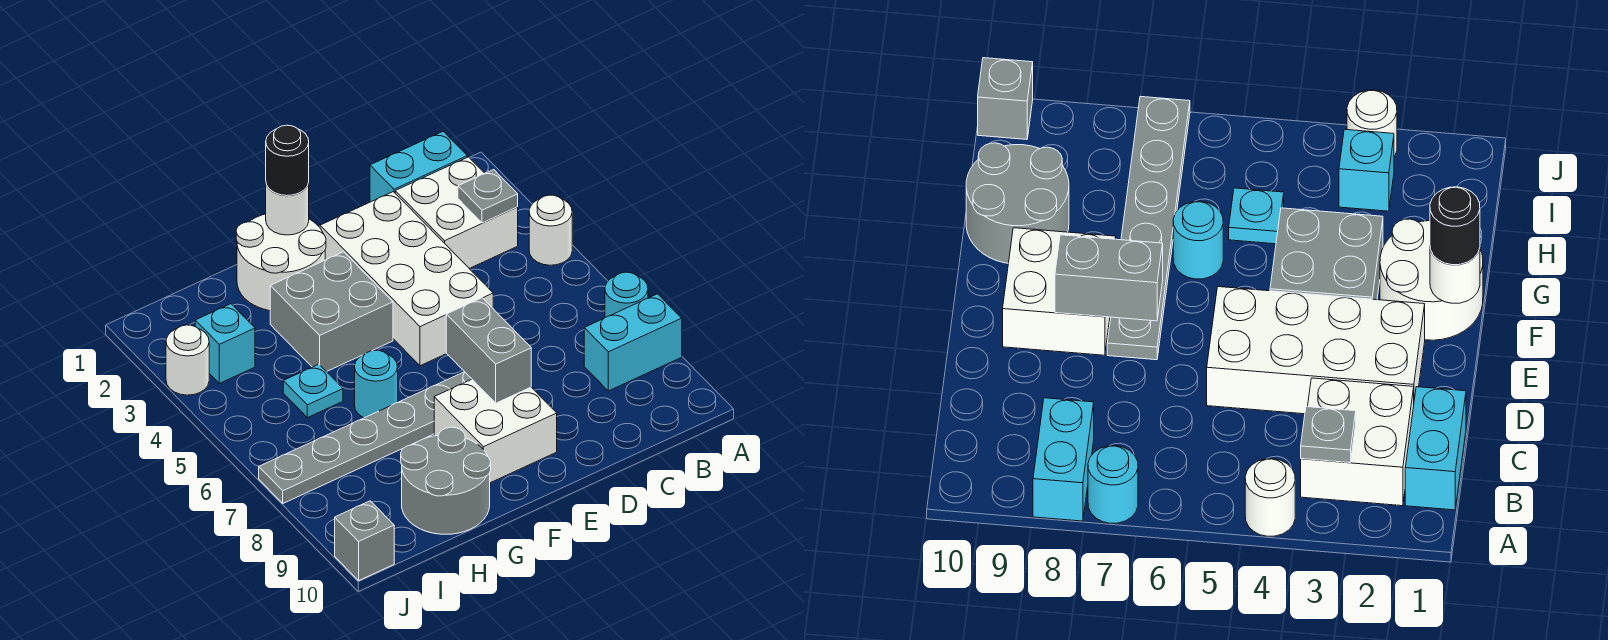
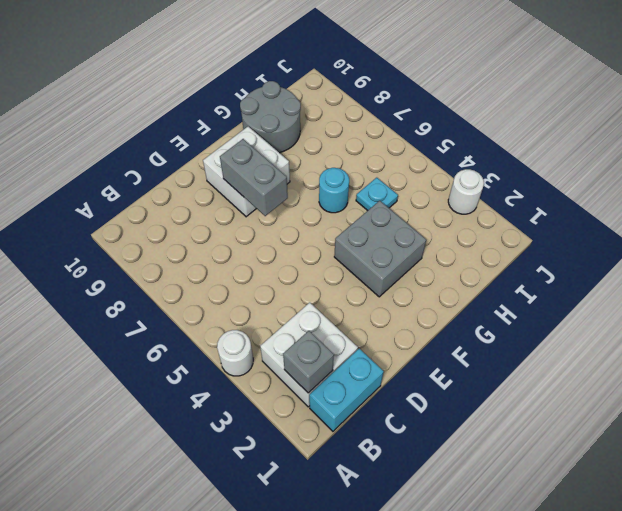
grey 1x1 brick [283,331,334,393] -> grey 1x1 brick moved to [335,501,394,580]
none -> cyan 1x1 round brick [605,272,648,317]
none -> cyan 1x2 brick [584,294,682,391]
none -> white 2x4 brick [320,192,493,366]

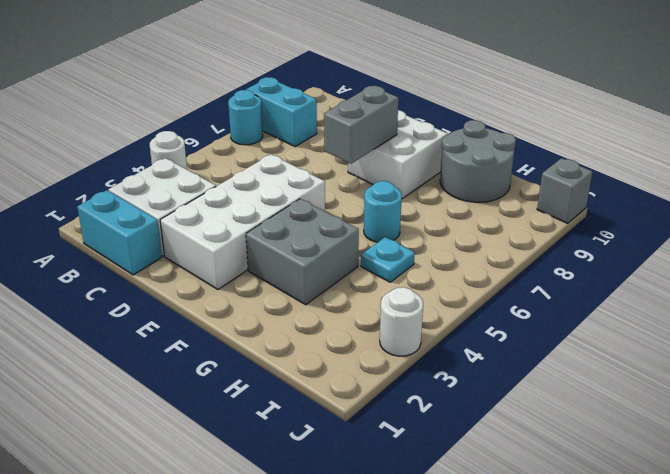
none -> grey 1x6 plate [259,372,471,503]
none -> white 2x2 round brick [236,214,326,311]
none -> cyan 1x1 brick [195,304,255,383]

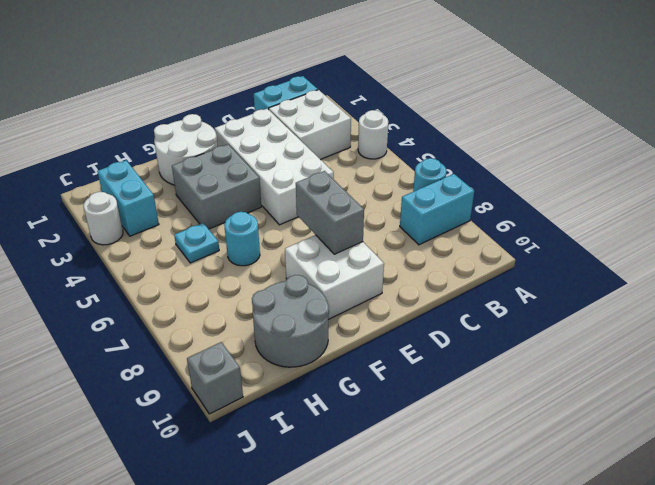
cyan 1x2 brick [97,160,159,236] -> cyan 1x1 brick [195,304,255,383]
none -> grey 1x6 plate [259,372,471,503]
none -> grey 1x1 plate [458,170,518,223]
none -> white 1x1 round brick [266,183,309,235]

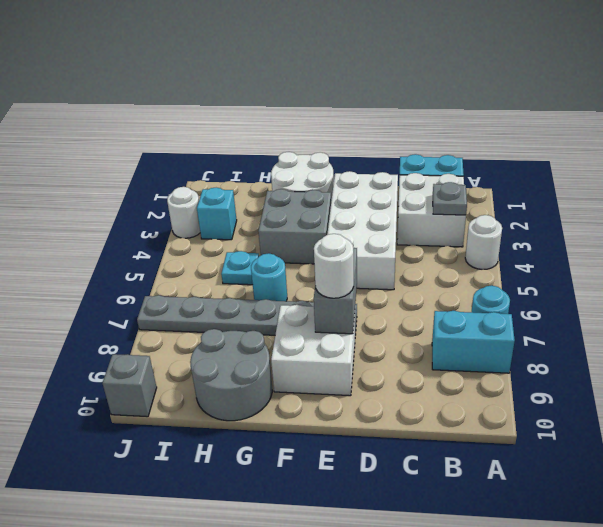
white 1x1 round brick [314,234,354,298] -> white 1x1 round brick moved to [266,183,309,235]
none -> black 1x1 round brick [266,125,309,196]

